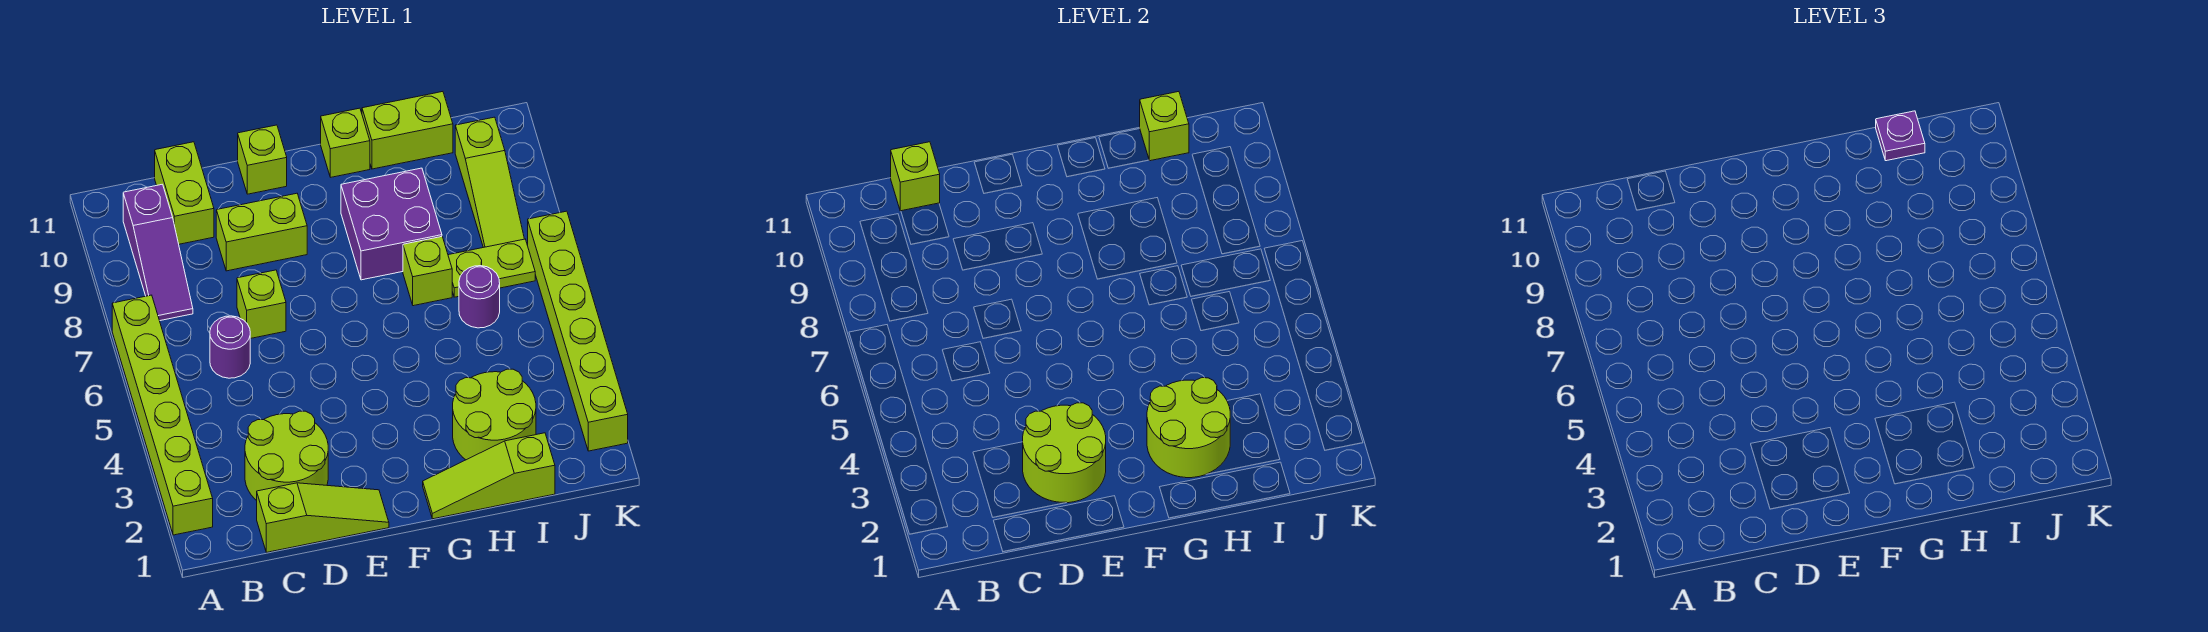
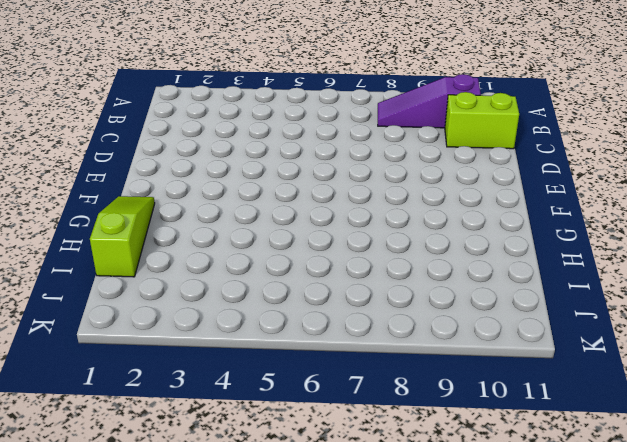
none -> lime 1x6 brick [112,295,213,535]
none -> lime 1x3 slope [257,483,389,552]
none -> lime 2x2 round brick [245,411,328,500]

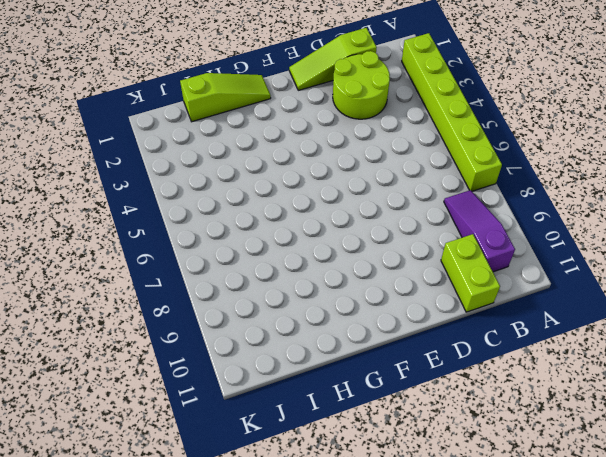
none -> purple 1x1 round brick [210,316,250,378]
none -> lime 1x1 brick [237,270,286,339]
none -> lime 1x2 brick [216,193,307,271]

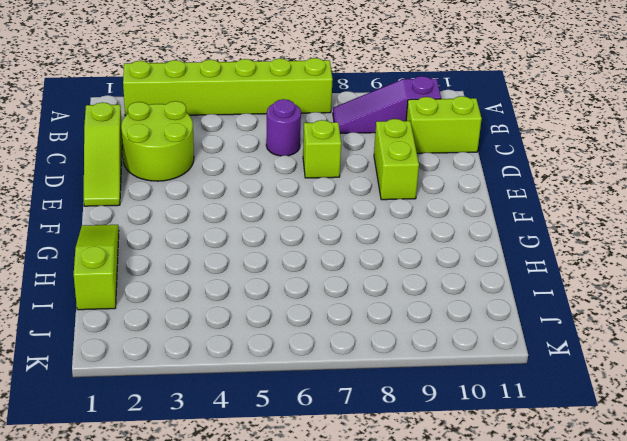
none -> lime 1x1 brick [238,125,287,194]
none -> purple 2x2 brick [341,168,442,280]
none -> lime 1x1 brick [321,108,370,177]

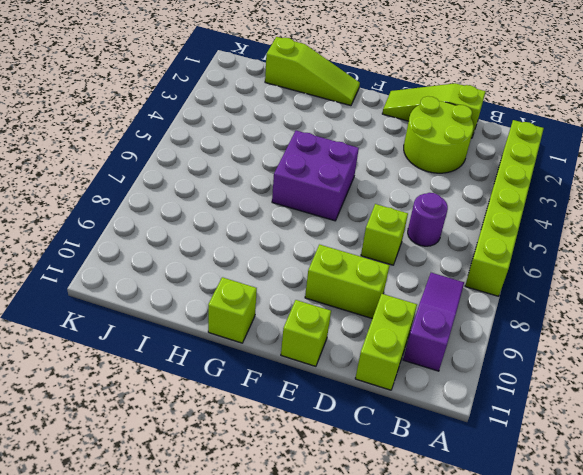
purple 2x2 brick [272,131,359,221] -> purple 2x2 brick moved to [341,168,442,280]
none -> lime 2x2 round brick [453,369,536,460]
none -> lime 1x1 brick [403,237,452,306]
none -> lime 1x2 brick [362,92,453,169]

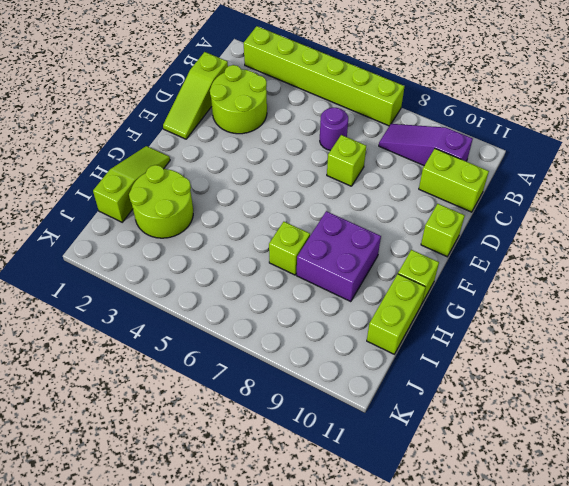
none -> lime 1x2 brick [216,193,307,271]
none -> purple 1x1 round brick [459,266,500,328]
none -> lime 1x2 plate [448,239,535,297]

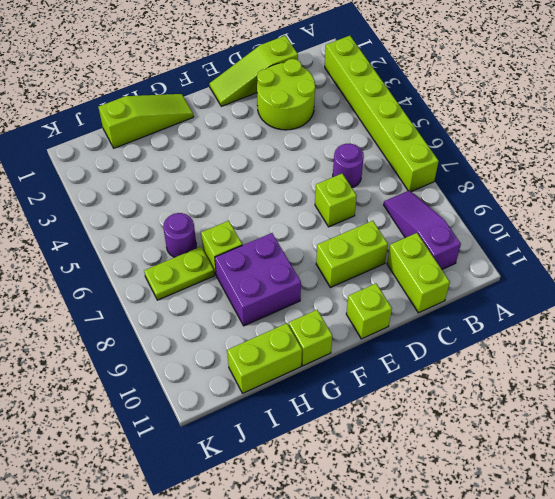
none -> lime 2x2 round brick [453,369,536,460]
none -> lime 1x3 slope [455,117,524,247]
none -> lime 1x6 brick [528,211,628,451]

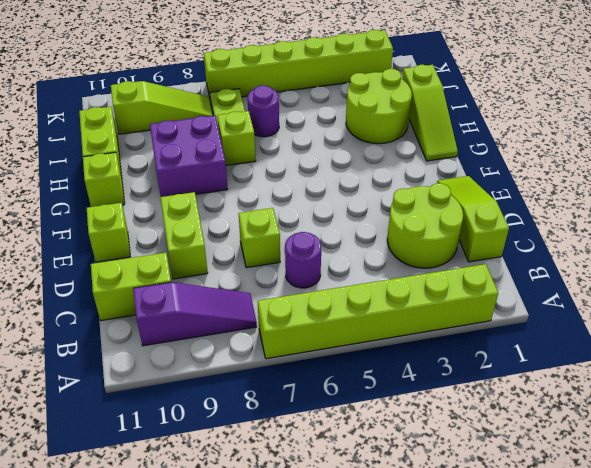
none -> lime 1x1 brick [891,142,940,211]
none -> lime 2x2 round brick [1023,403,1106,503]
none -> lime 2x2 round brick [1147,378,1230,478]

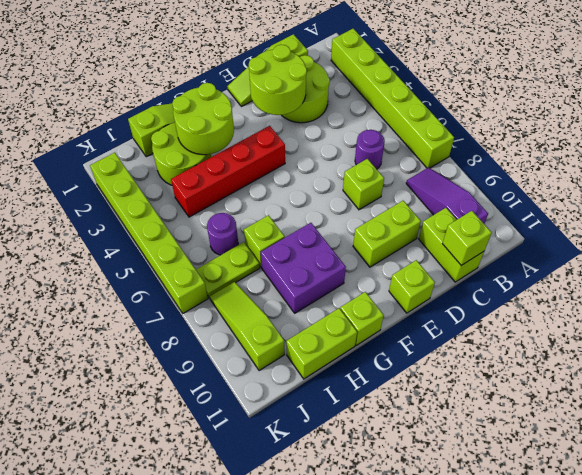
red 1x4 brick [171,126,285,217] -> none
none -> lime 1x1 brick [1140,92,1189,161]
none -> purple 1x1 plate [1876,111,1925,161]

